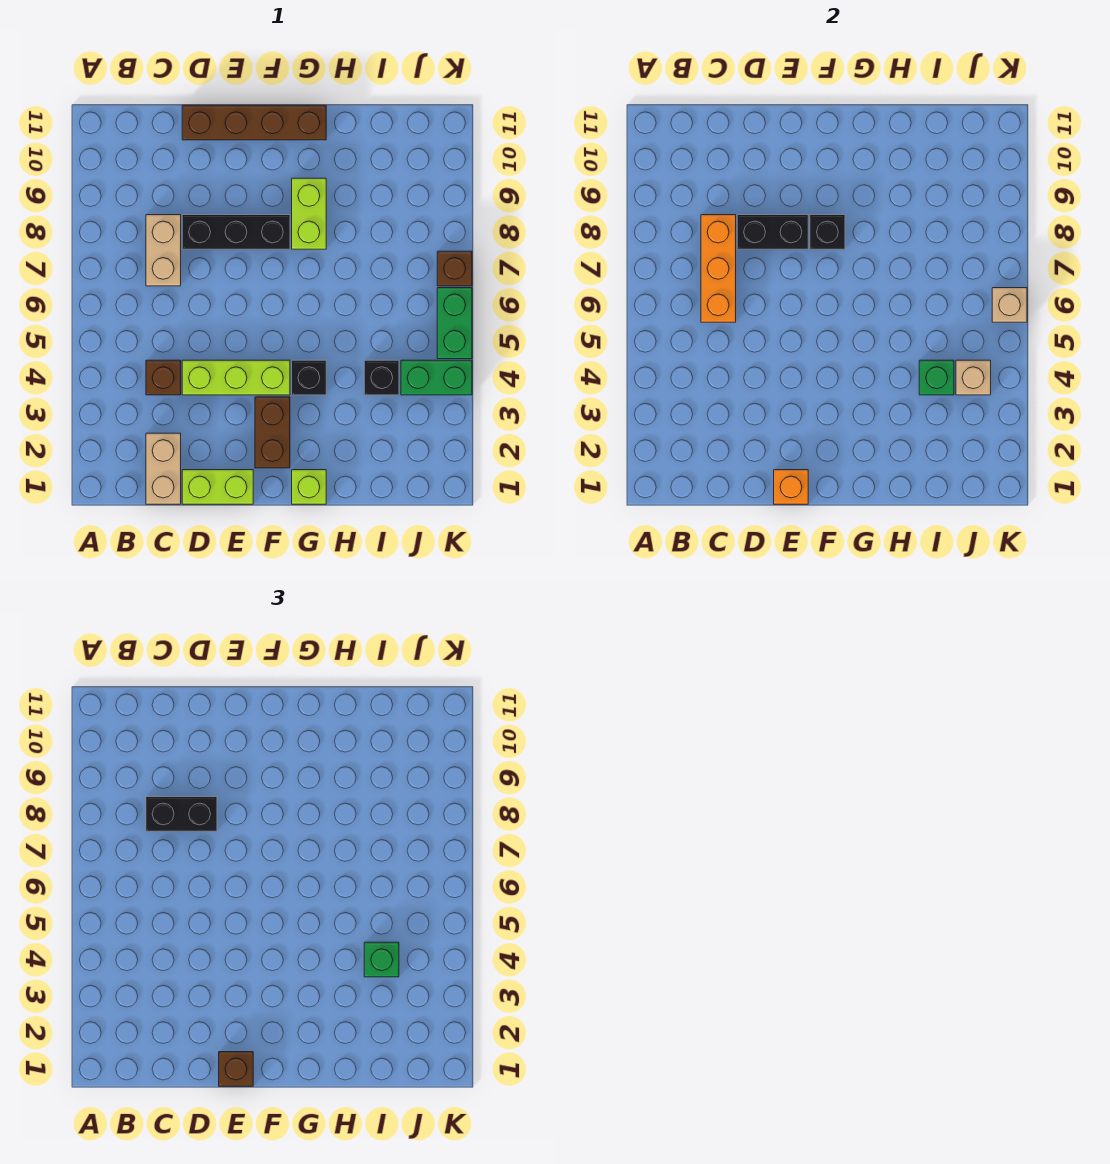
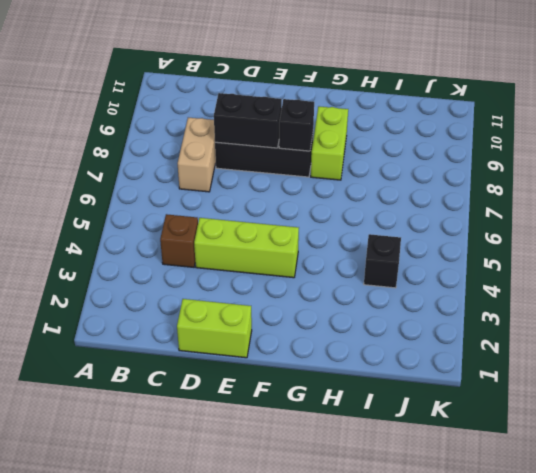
none -> tan 1x2 brick [146,433,181,504]
none -> brown 1x4 brick [182,105,326,140]
none -> brown 1x2 brick [255,397,290,468]

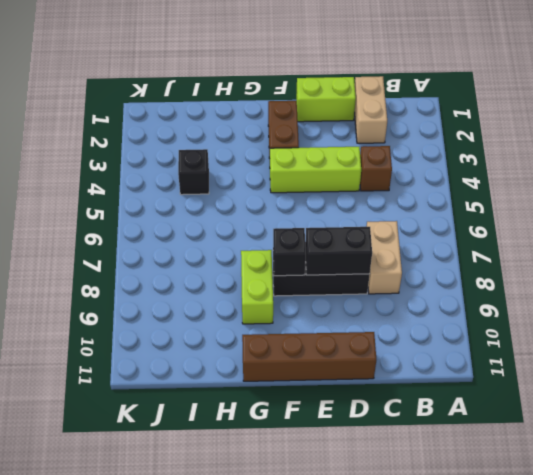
none -> lime 1x1 brick [292,470,326,504]
none -> black 1x1 brick [292,360,326,395]
none -> green 1x2 brick [401,360,472,395]

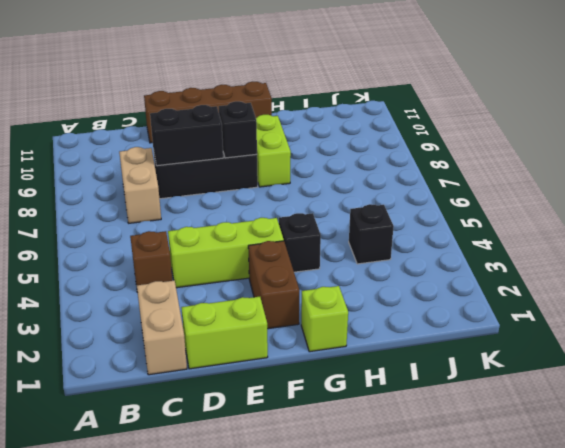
none -> green 1x2 brick [401,360,472,395]
none -> green 1x2 brick [437,288,472,359]
none -> brown 1x1 brick [437,251,472,286]

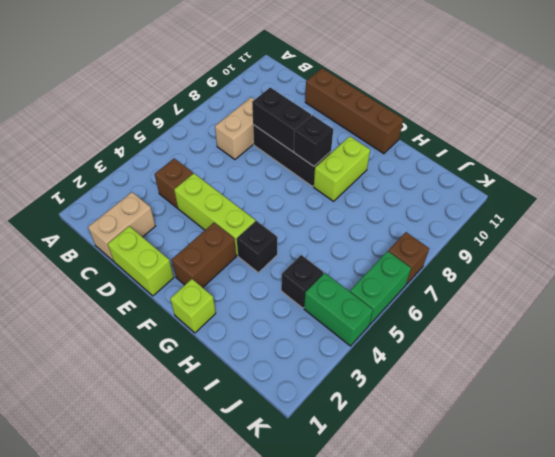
none -> orange 1x3 brick [701,215,736,322]
none -> orange 1x1 brick [774,470,808,504]
none -> green 1x1 brick [919,360,954,395]

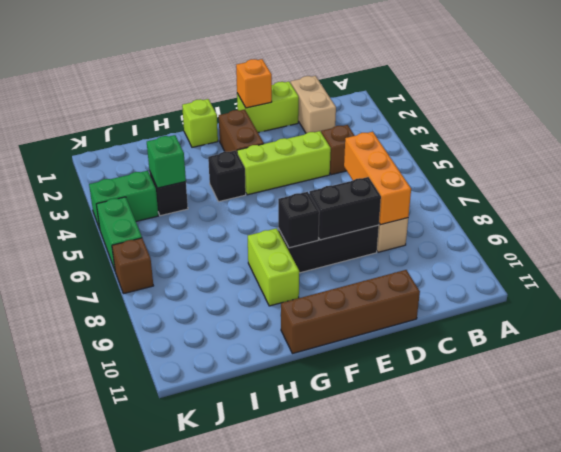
none -> tan 1x1 brick [956,360,991,395]
none -> tan 1x1 brick [992,288,1027,322]
none -> black 1x2 brick [146,797,217,831]

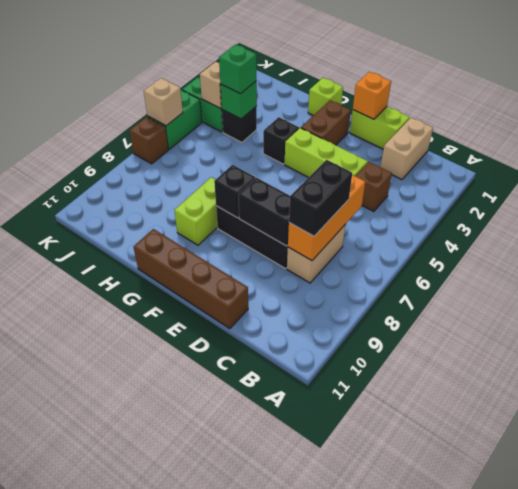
black 1x2 brick [289,160,352,236] -> black 1x2 brick turned to [146,797,217,831]
none -> brown 1x1 brick [219,1052,253,1086]

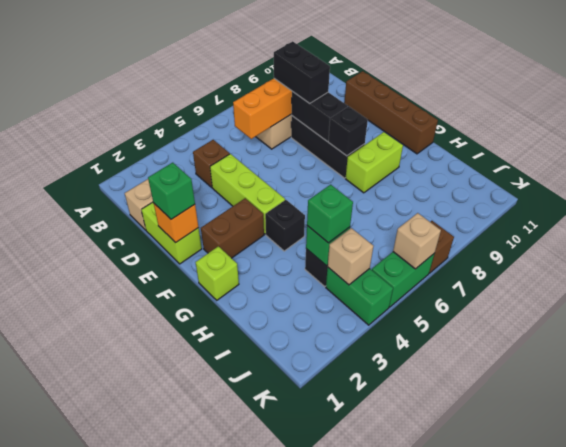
green 1x1 brick [148,163,195,219] -> brown 1x1 brick [219,1052,253,1086]

